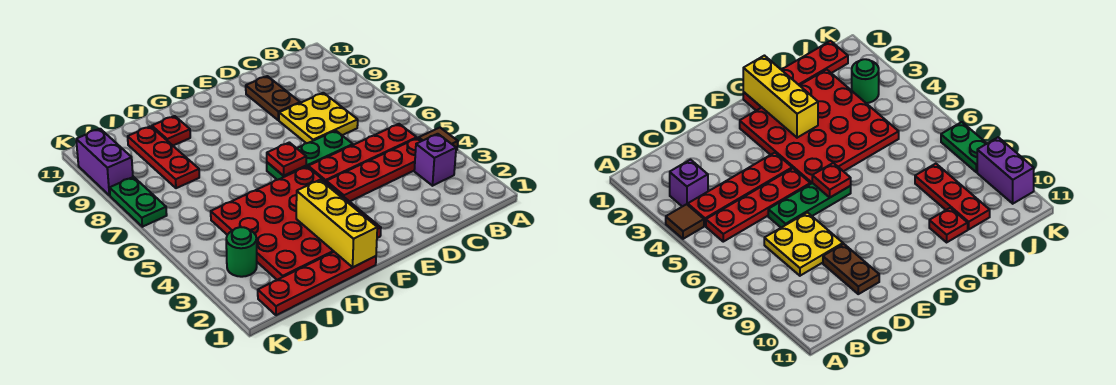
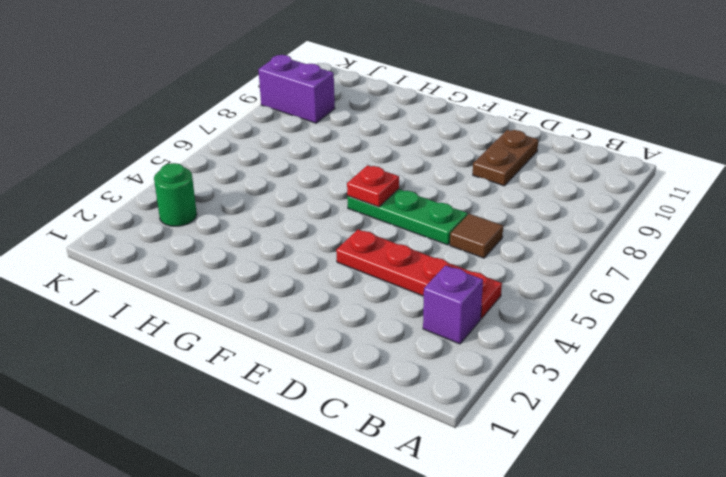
brown 1x1 tile [450,214,503,258] -> brown 1x1 tile moved to [419,128,458,150]
purple 1x2 brick [258,55,335,123] -> purple 1x2 brick turned to [76,129,133,196]
none -> red 1x4 plate [308,124,417,182]
none -> yellow 2x2 plate [279,93,358,143]
none -> red 4x4 plate [211,167,381,280]

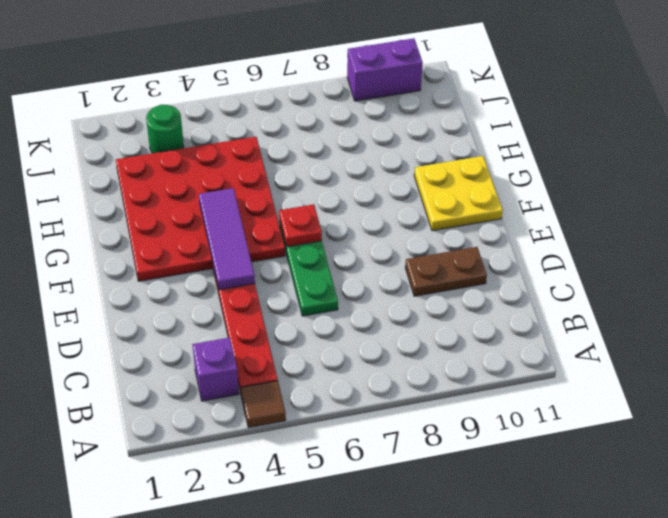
purple 1x3 tile [199,188,255,290] -> none
yellow 2x2 plate [414,156,503,231] -> yellow 2x2 plate moved to [279,93,358,143]
none -> red 1x4 plate [308,124,417,182]
none -> red 1x4 plate [258,252,376,315]
none -> red 1x1 plate [152,116,190,145]

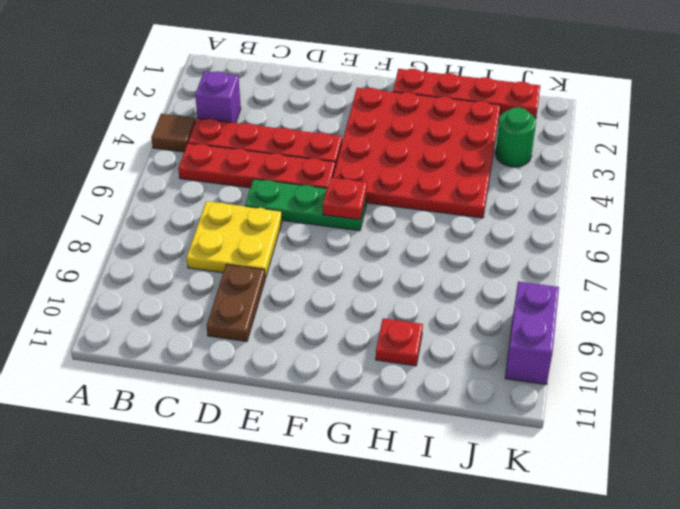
none -> red 1x3 plate [128,126,199,188]
none -> green 1x2 plate [110,177,167,227]
none -> yellow 1x3 brick [296,180,377,267]

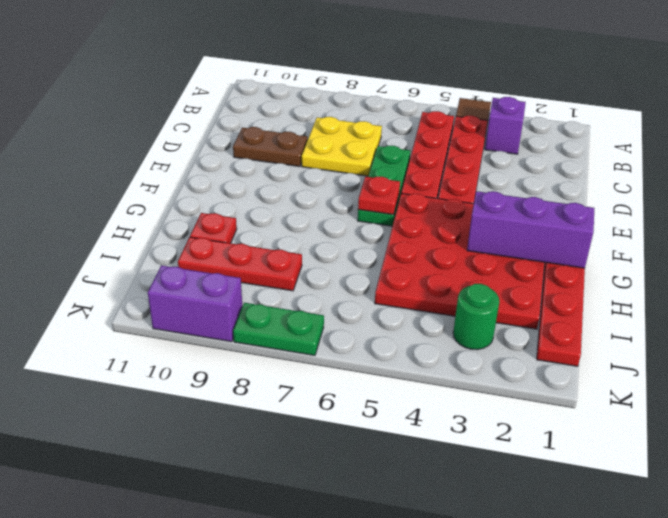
purple 1x3 brick [467,191,594,268] -> yellow 1x3 brick [296,180,377,267]

